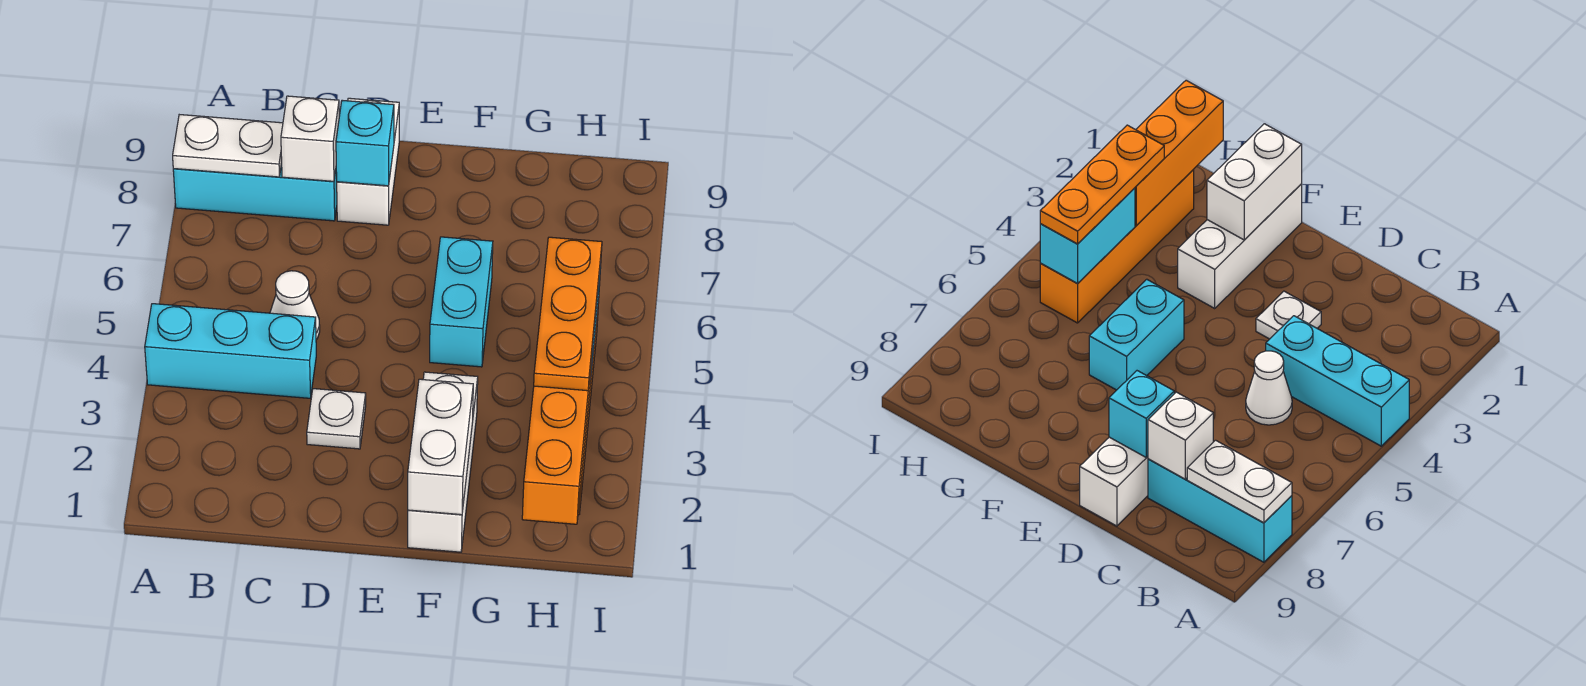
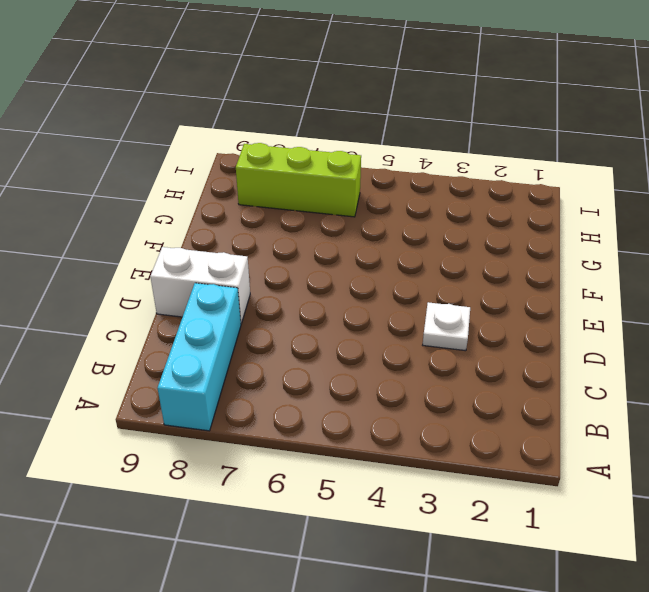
lime 1x3 brick [236,143,361,217] -> none
none -> cyan 1x3 brick [145,304,316,398]
none -> white 1x1 cone [270,271,320,340]
none -> white 1x3 brick [408,372,478,552]

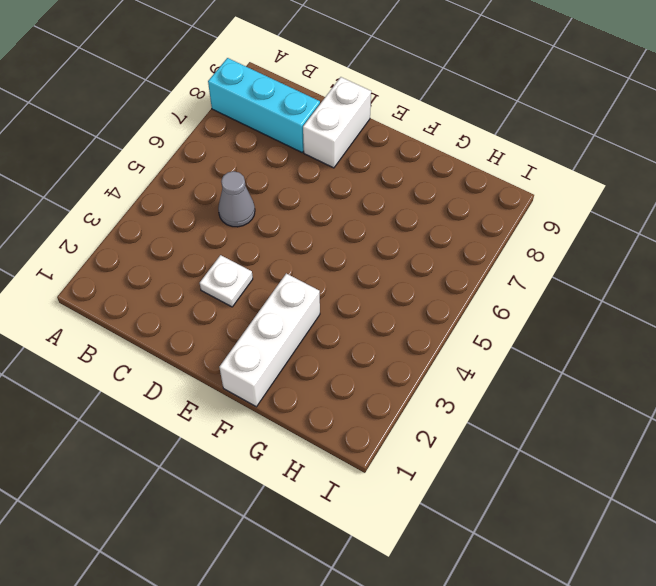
grey 1x1 cone [218,171,255,227] -> white 1x1 cone [270,271,320,340]
none -> cyan 1x3 brick [145,304,316,398]
none -> cyan 1x2 brick [430,237,493,367]
none -> orange 1x4 brick [1040,170,1194,323]

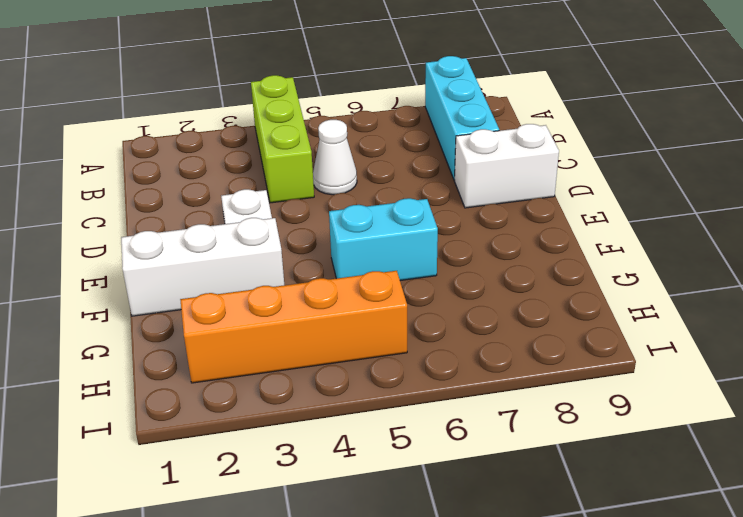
lime 1x3 brick [251,75,314,203] -> cyan 1x3 brick [145,304,316,398]
none -> white 1x2 plate [173,115,283,177]
none -> white 1x1 brick [281,96,339,181]
none -> cyan 1x1 brick [336,100,394,186]

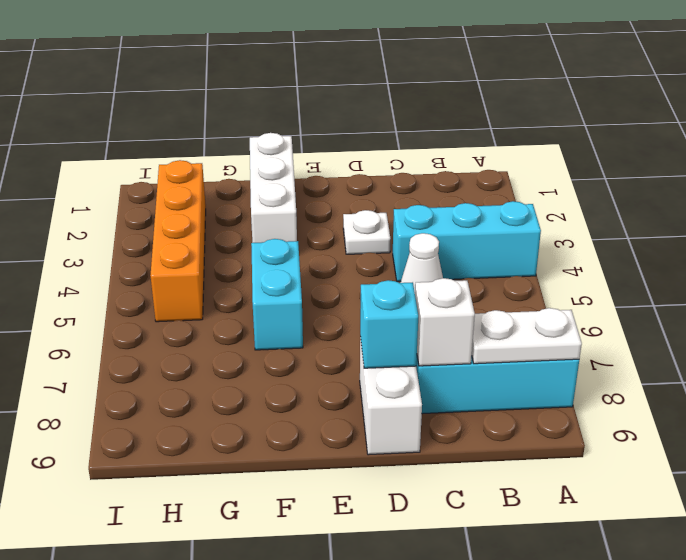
none -> white 1x2 brick [408,379,473,515]
none -> orange 1x3 brick [522,357,592,524]
none -> cyan 1x2 brick [1040,188,1135,283]

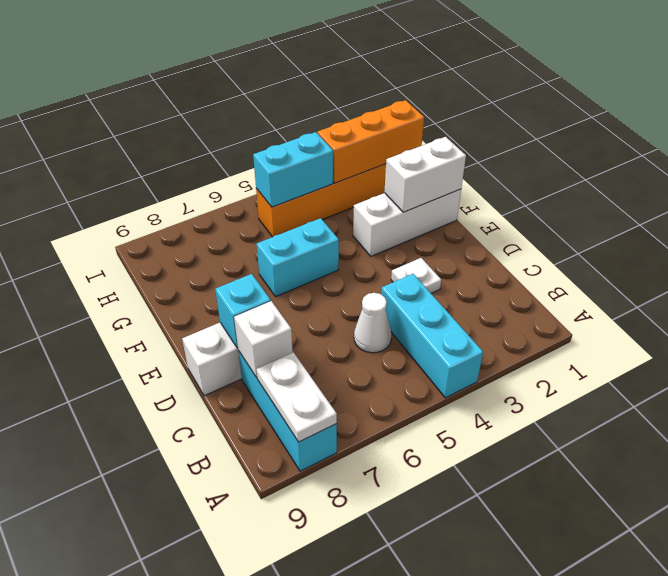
none -> orange 1x3 plate [534,237,602,391]

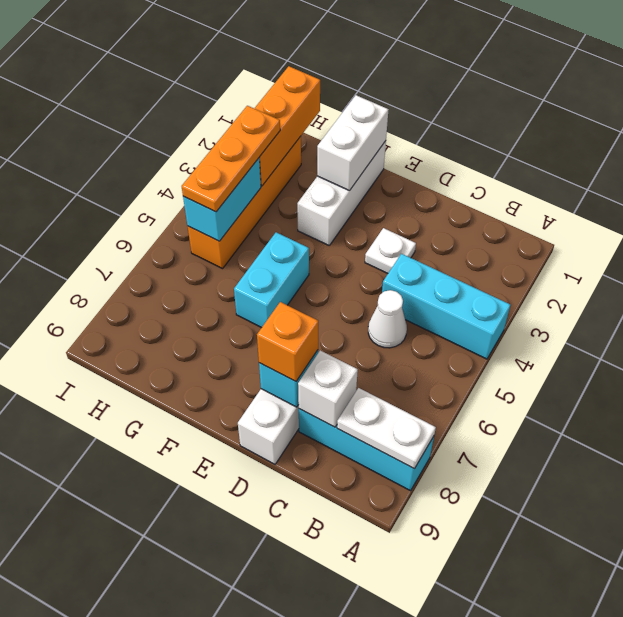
orange 1x1 brick [257,302,318,381] -> none

